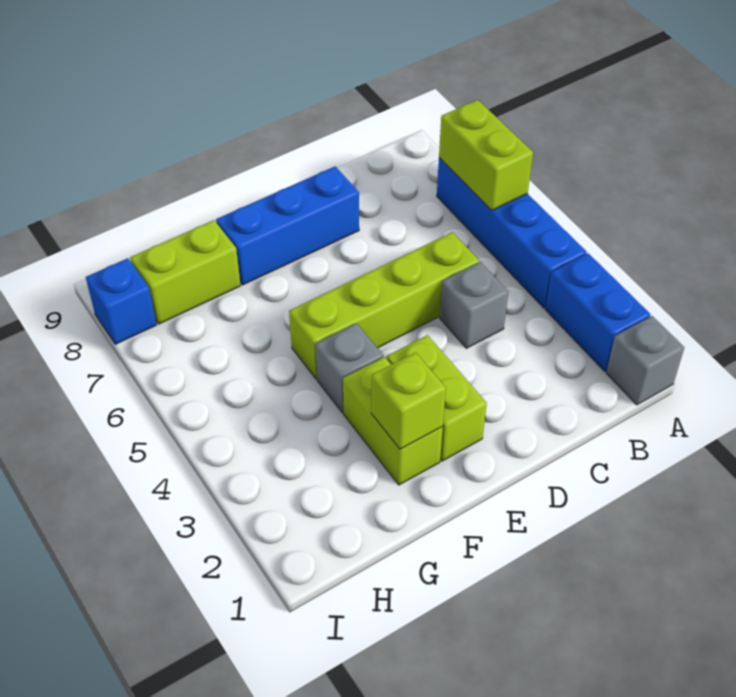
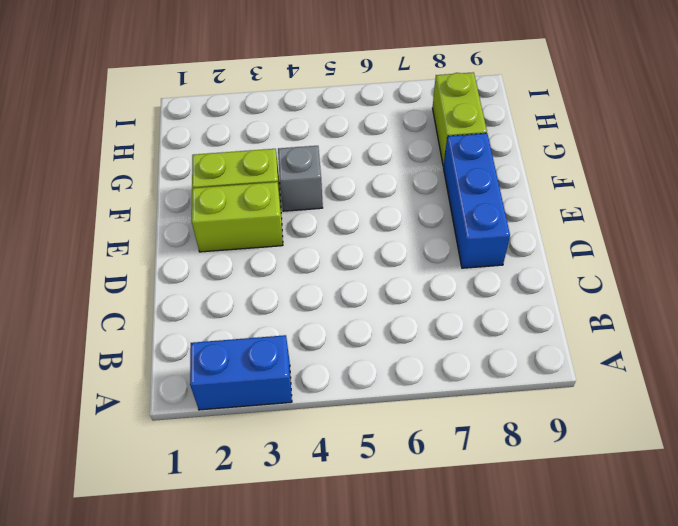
none -> grey 1x1 brick [606,316,684,405]
none -> blue 1x4 brick [437,158,587,308]
none -> grey 1x1 brick [440,262,508,348]

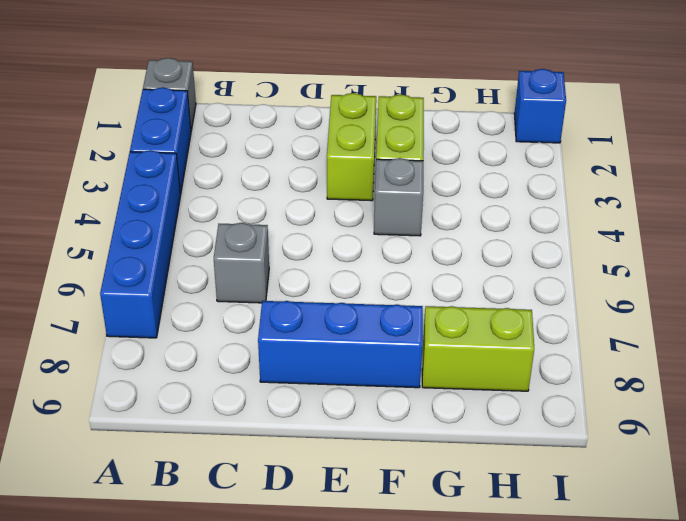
grey 1x1 brick [214,223,269,303] -> grey 1x1 brick moved to [440,262,508,348]
blue 1x1 brick [514,69,566,143] -> blue 1x1 brick moved to [86,258,157,344]
none -> lime 1x4 brick [289,232,479,379]
none -> lime 1x2 brick [439,100,533,211]
none -> lime 1x1 brick [371,352,446,449]

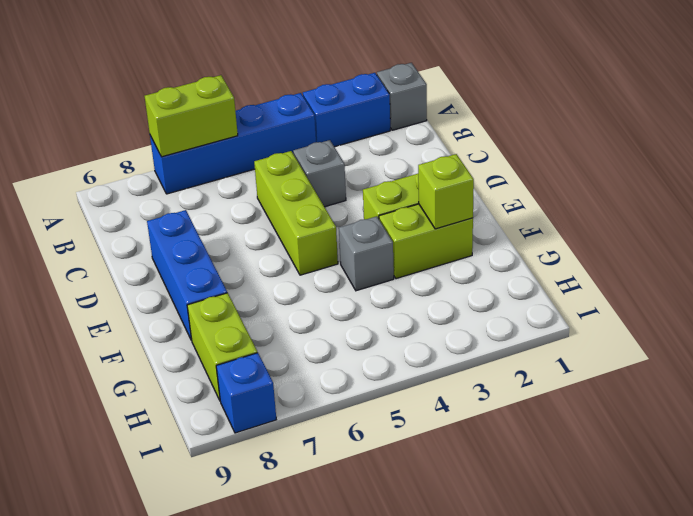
lime 1x3 brick [254,151,338,275] -> lime 1x4 brick [289,232,479,379]

